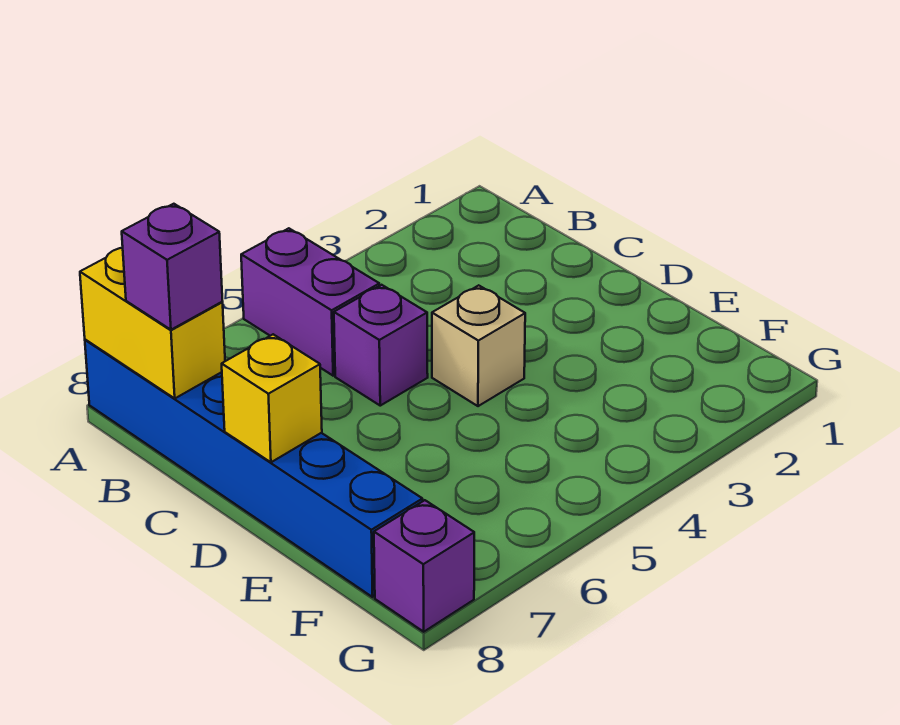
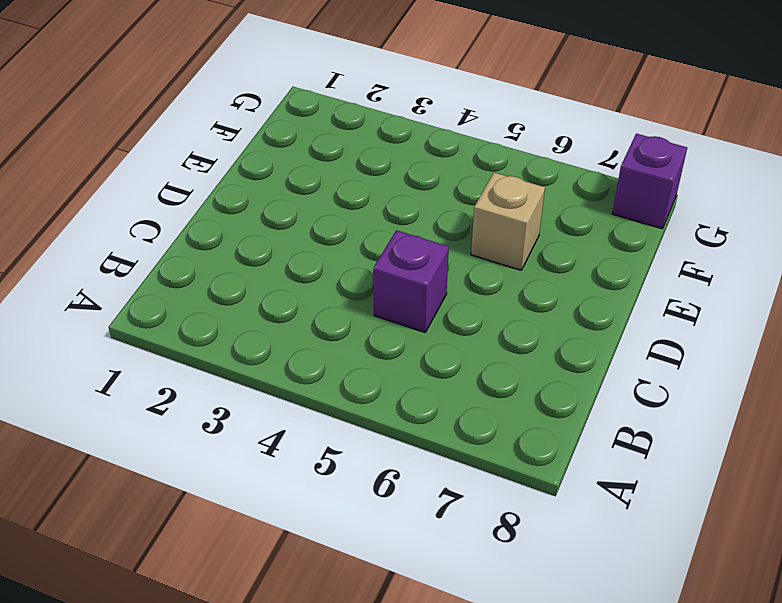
tan 1x1 brick [471,172,545,270] -> tan 1x1 brick moved to [432,285,525,406]
none -> purple 1x2 brick [241,228,379,376]
none -> blue 1x6 brick [85,340,423,597]

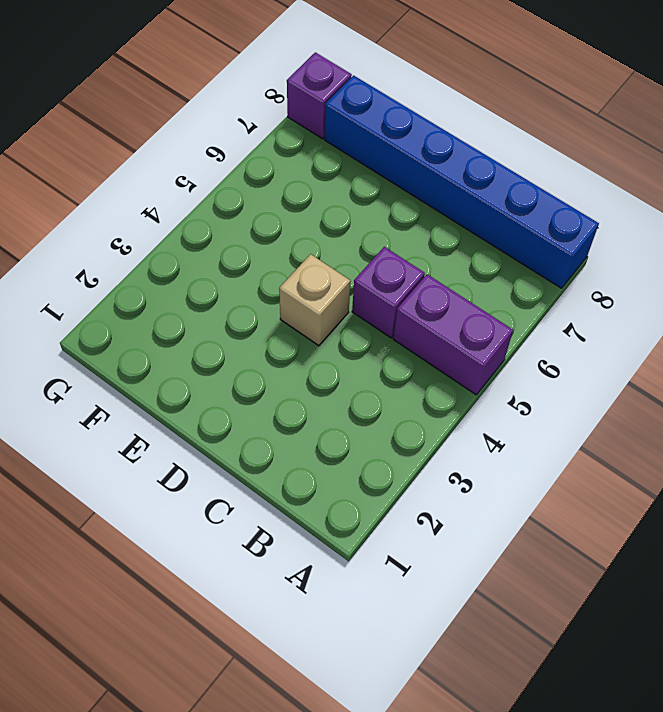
none -> yellow 1x2 brick [80,248,225,398]
none -> yellow 1x1 brick [222,334,322,462]

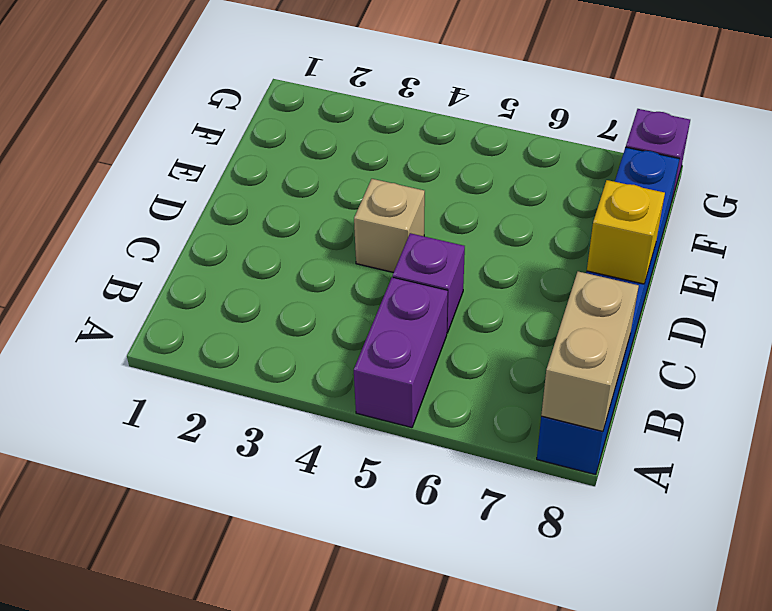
tan 1x2 brick [541,271,639,431] -> yellow 1x2 brick [80,248,225,398]
none -> purple 1x1 brick [122,204,222,330]

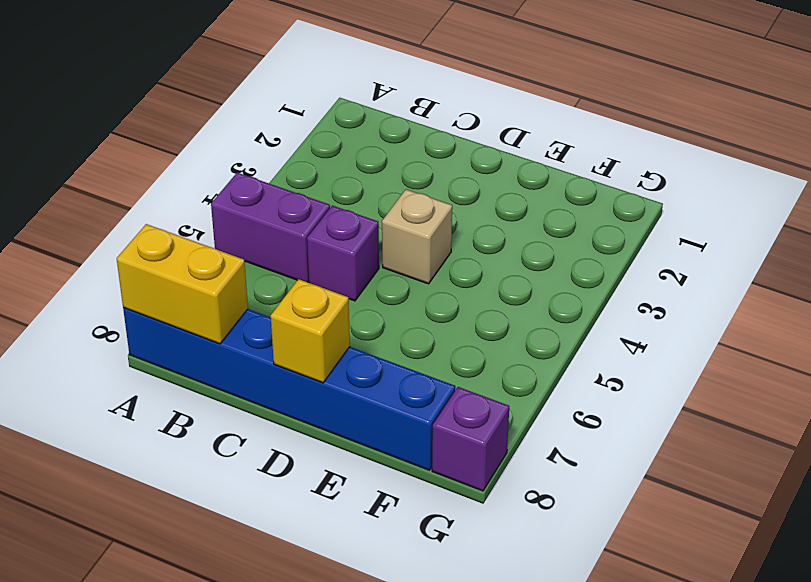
none -> purple 1x1 brick [122,204,222,330]

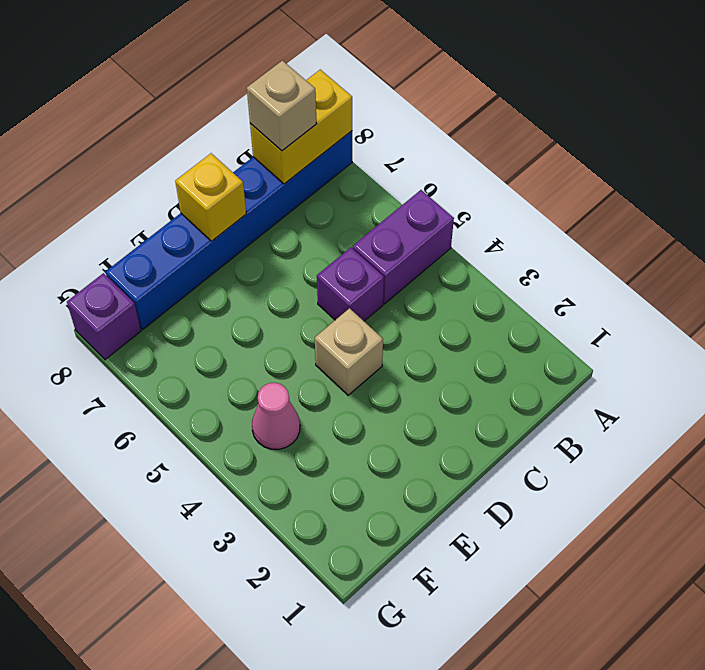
tan 1x1 brick [247,61,317,151] -> purple 1x1 brick [122,204,222,330]
pink 1x1 cone [252,383,300,449] -> none

